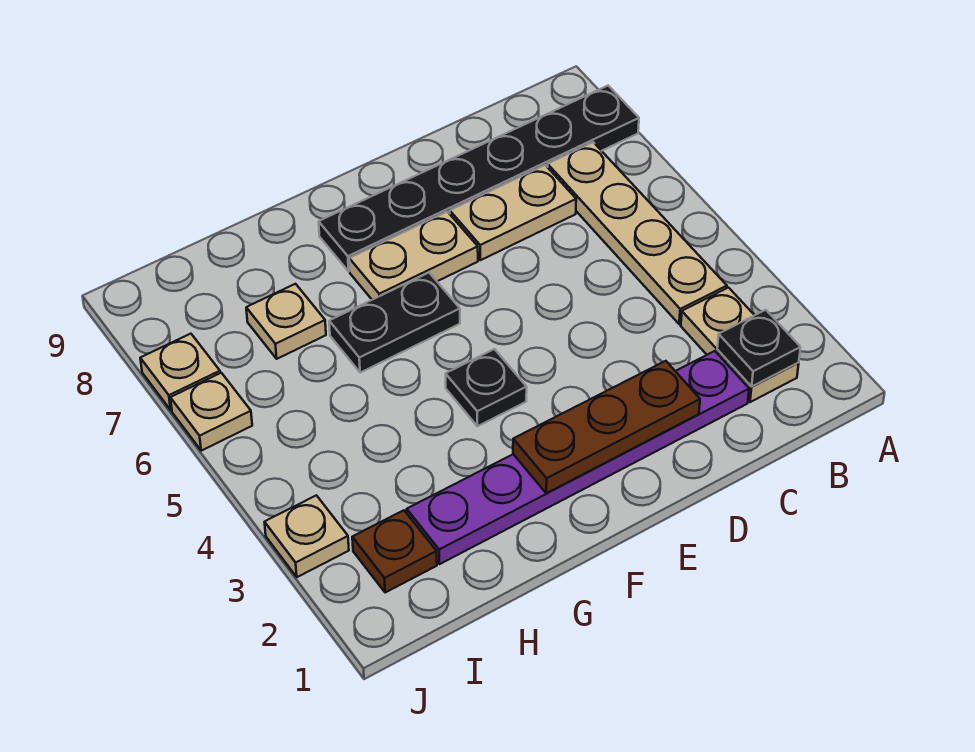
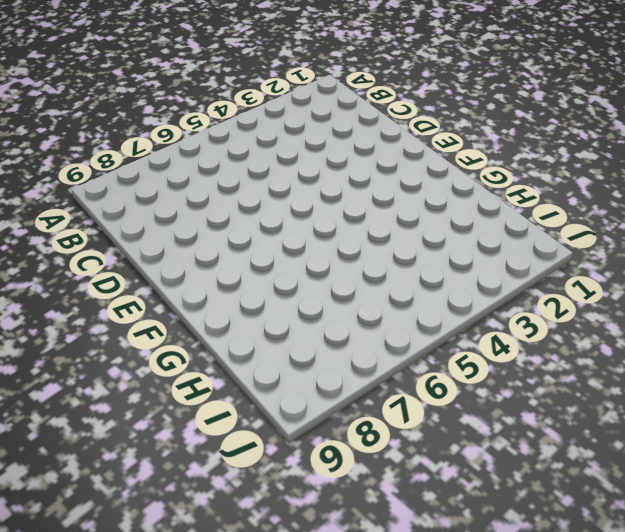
none -> black 1x6 plate [319,86,639,271]
none -> tan 1x2 plate [681,288,799,402]
none -> tan 1x4 plate [548,142,727,324]

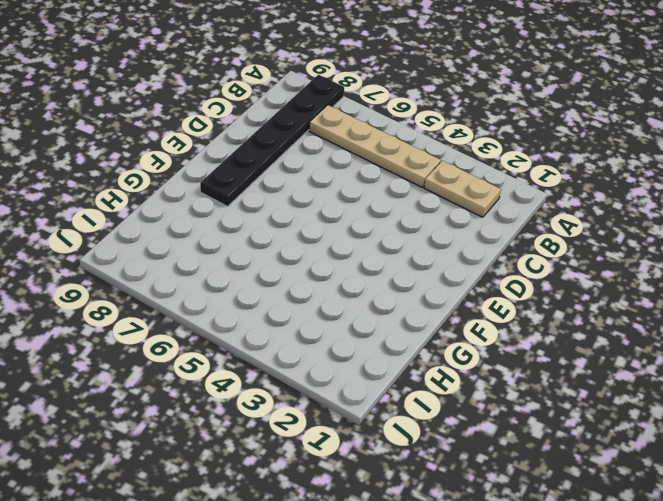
none -> purple 1x6 plate [407,351,749,564]
none -> tan 1x2 plate [450,165,576,260]
none -> tan 1x2 plate [349,212,478,300]

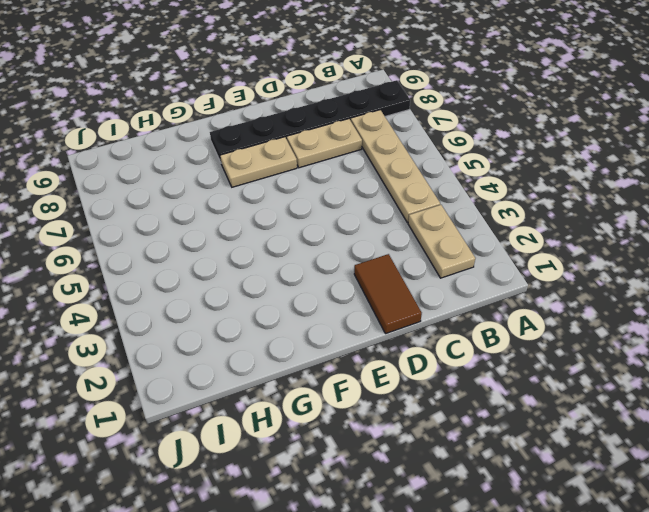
brown 1x2 tile [354,254,422,334] -> purple 1x6 plate [407,351,749,564]
none -> black 1x1 plate [446,349,527,426]
none -> black 1x2 plate [329,273,460,373]
none -> tan 1x1 plate [246,284,326,359]

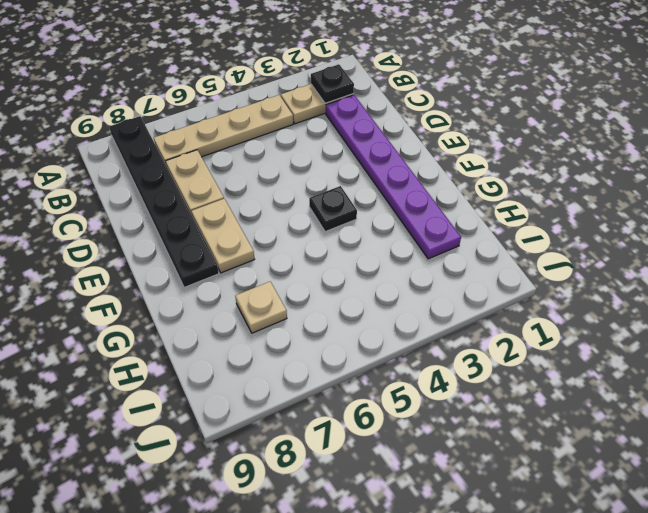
none -> black 1x2 plate [329,273,460,373]
none -> brown 1x1 plate [352,510,437,593]
none -> tan 1x1 plate [265,495,349,577]

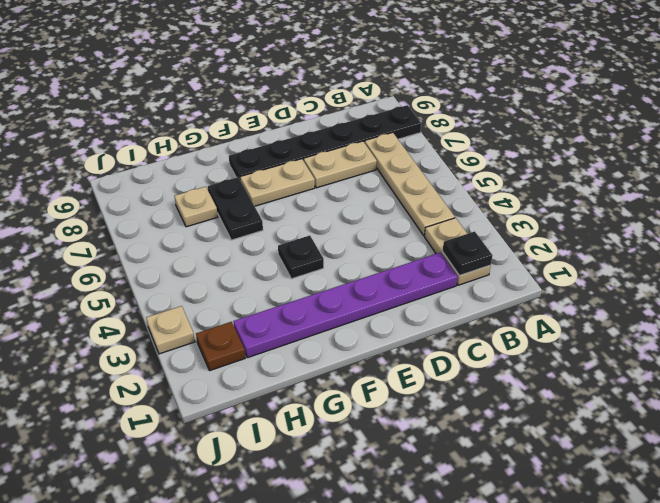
black 1x2 plate [208,177,263,240] -> black 1x2 plate turned to [329,273,460,373]
none -> tan 1x1 plate [170,373,252,451]
none -> tan 1x1 plate [140,334,220,410]
none -> brown 1x3 plate [513,361,700,493]

